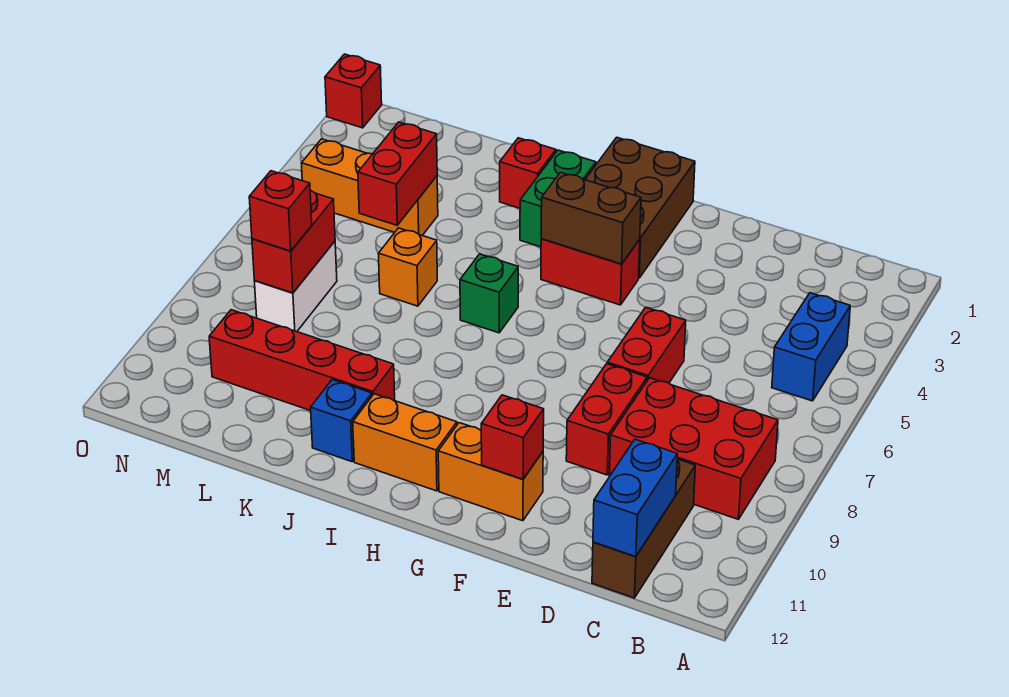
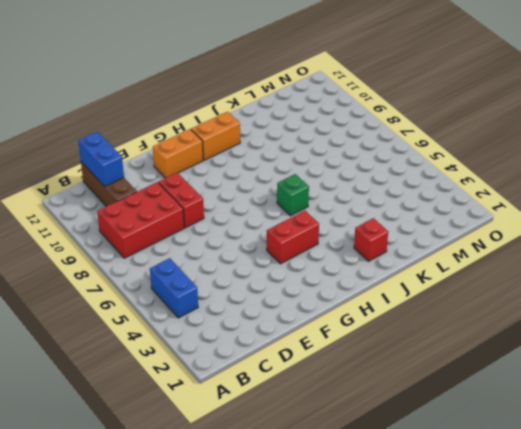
none -> red 1x2 brick [607,307,686,383]
none -> brown 2x3 brick [585,137,695,278]
none -> green 1x2 brick [520,150,596,247]

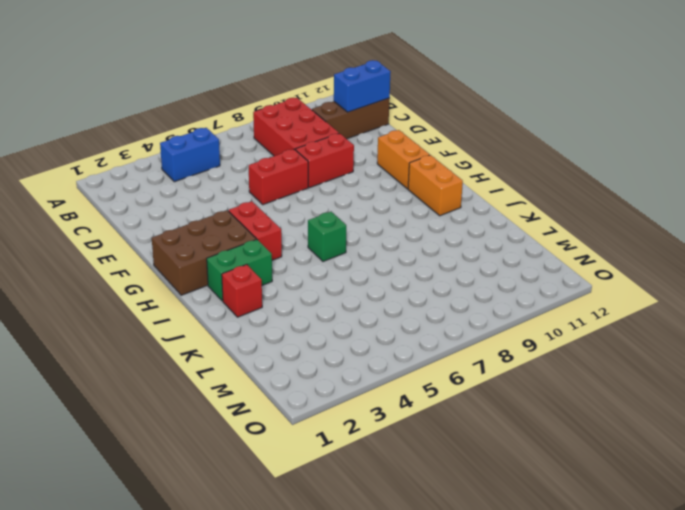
none -> red 1x4 brick [209,310,395,411]
none -> blue 1x1 brick [311,380,372,462]
none -> orange 1x1 brick [378,228,437,306]

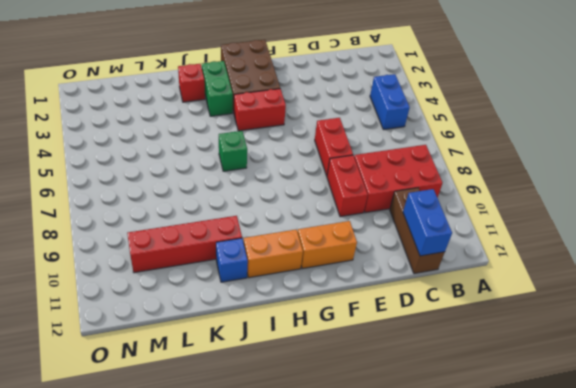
none -> orange 1x1 brick [378,228,437,306]
none -> orange 1x3 brick [301,139,438,236]
none -> white 1x2 brick [254,241,337,332]

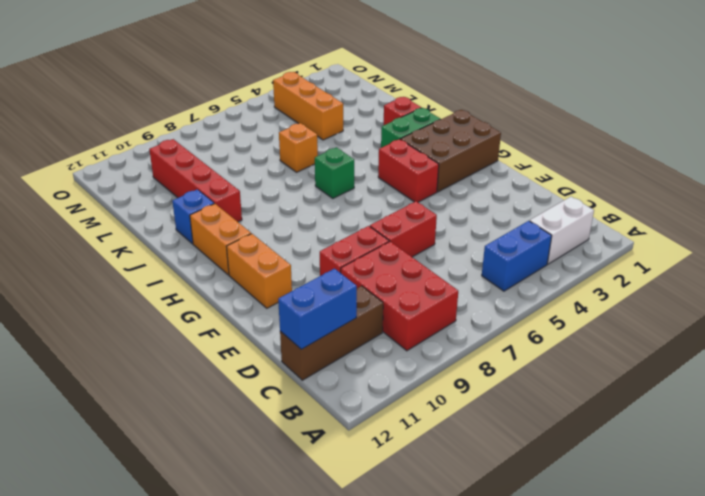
white 1x2 brick [530,197,594,264] -> white 1x2 brick moved to [254,241,337,332]
none -> red 1x1 brick [325,54,382,128]
none -> red 1x1 brick [481,395,544,479]
none -> brown 1x2 brick [541,172,641,264]

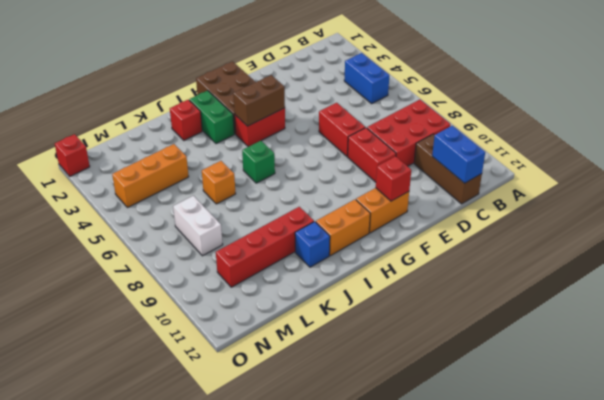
none -> red 1x2 brick [358,122,437,225]
none -> red 1x2 brick [252,190,335,293]
none -> red 1x1 brick [249,171,312,251]

